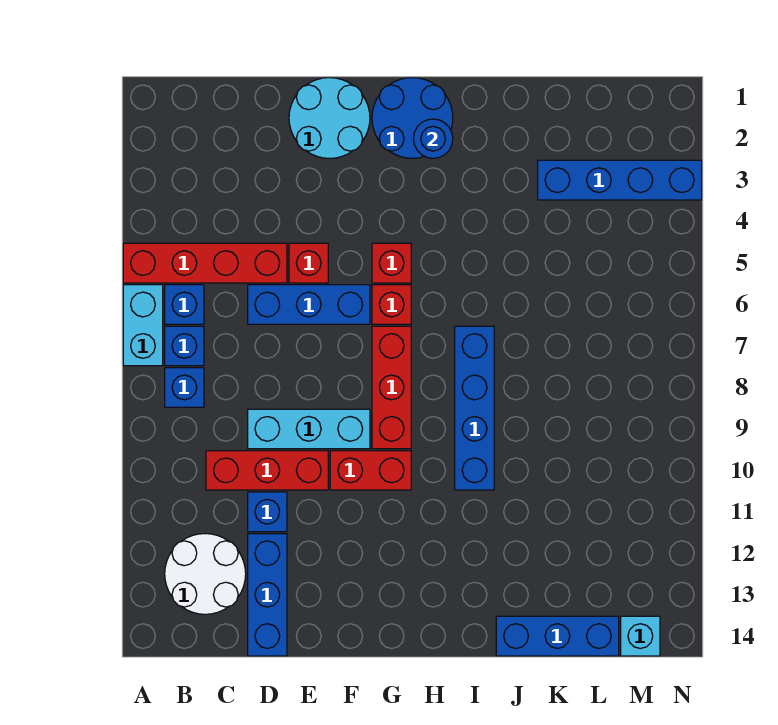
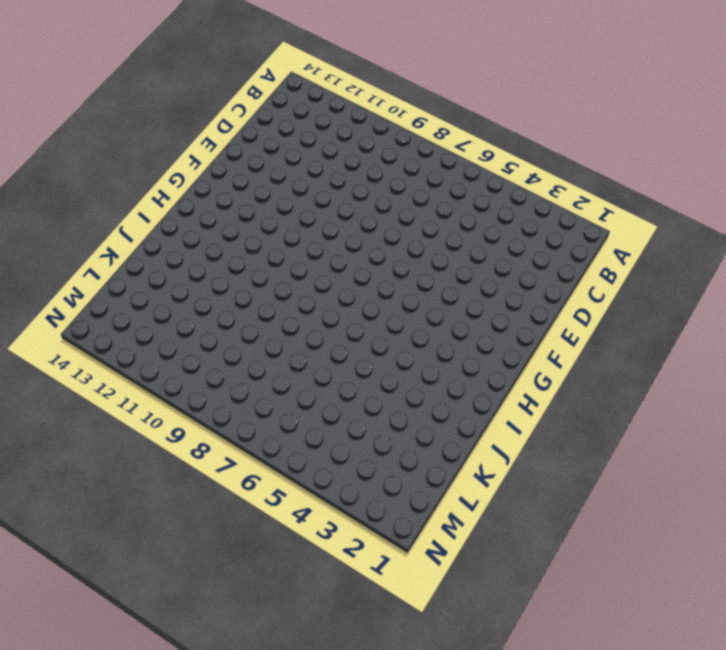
none -> red 1x4 brick [123,243,287,283]
none -> cyan 1x2 brick [123,285,163,366]
none -> blue 1x1 brick [165,285,204,324]

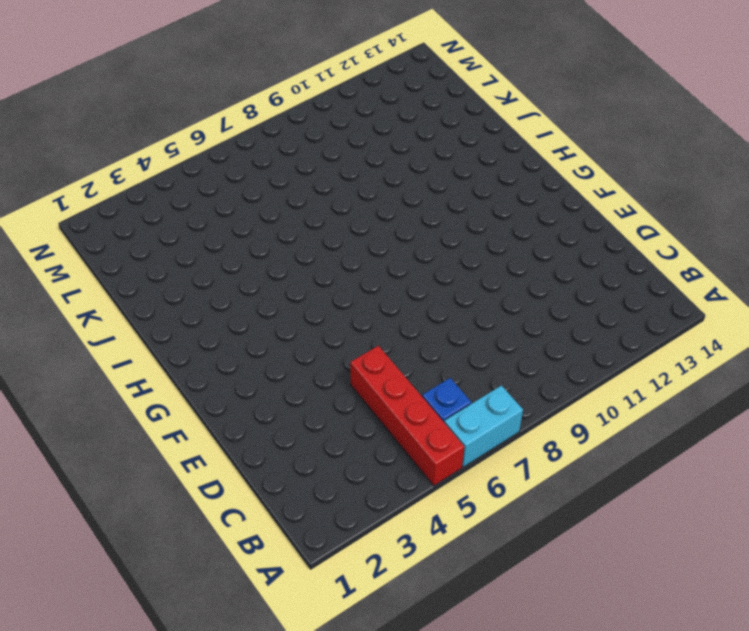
none -> blue 1x1 brick [165,326,204,366]
none -> blue 1x1 brick [165,368,204,407]
none -> white 2x2 round brick [165,534,246,614]

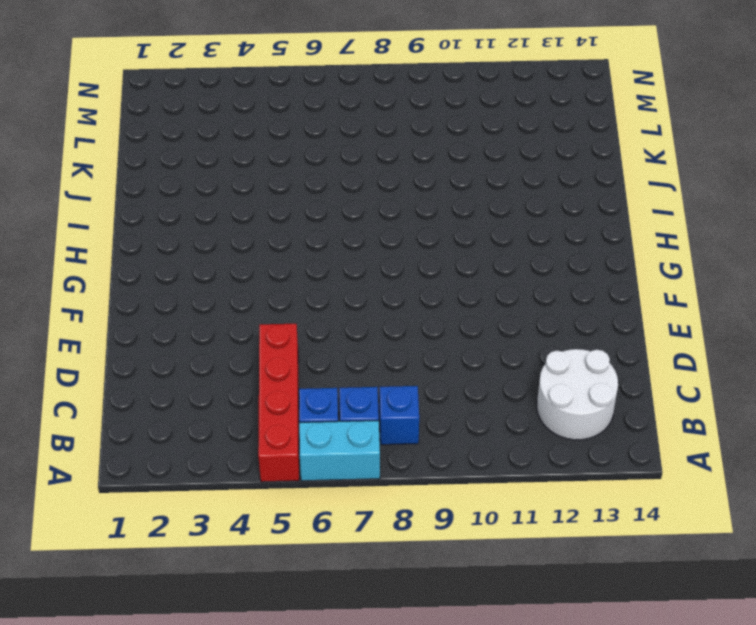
none -> red 1x3 brick [206,451,328,490]
none -> blue 1x3 brick [248,285,370,324]
none -> cyan 1x3 brick [248,409,370,449]

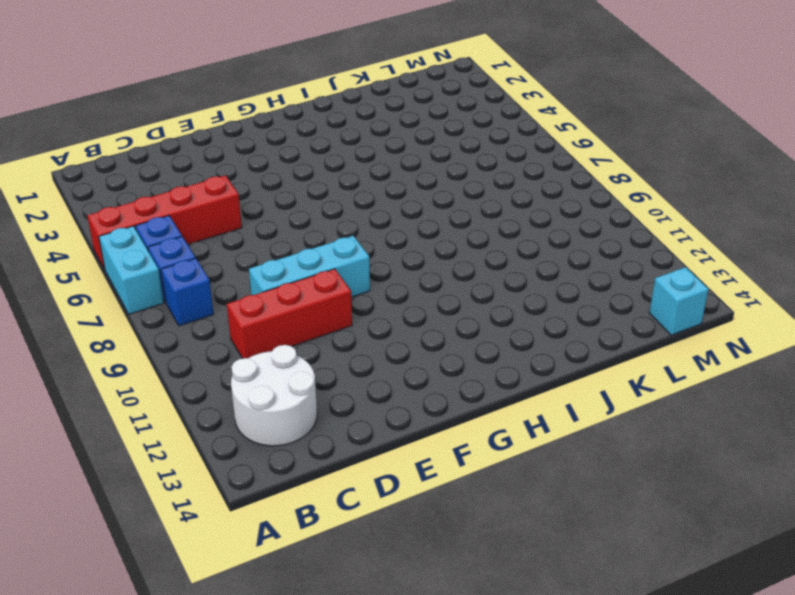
none -> blue 1x3 brick [248,285,370,324]
none -> blue 1x1 brick [248,492,287,532]
none -> blue 1x3 brick [248,534,287,656]

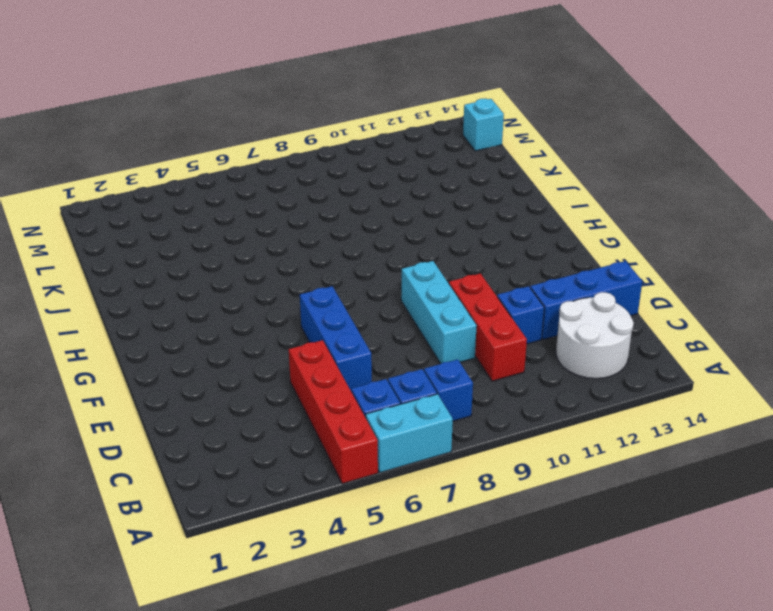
none -> cyan 2x2 round brick [289,78,370,158]
none -> red 1x1 brick [289,243,328,283]
none -> red 1x2 brick [330,451,411,490]

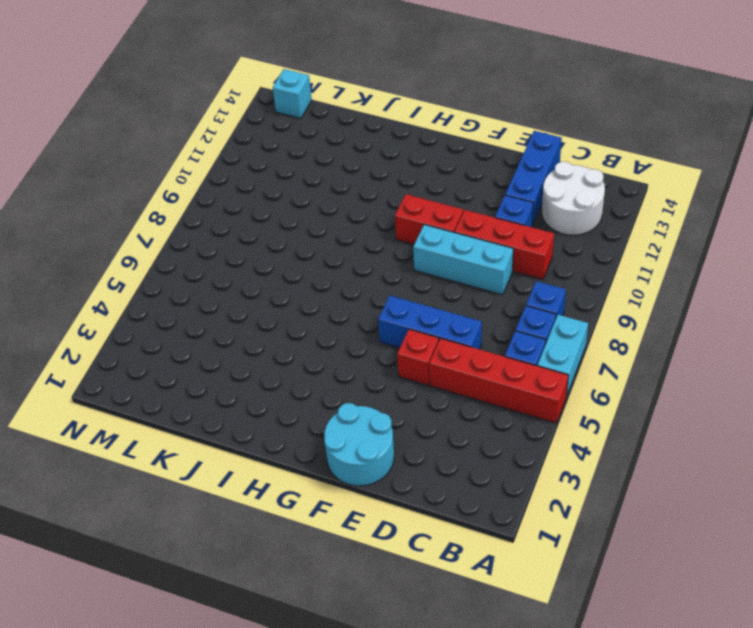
none -> blue 2x2 round brick [372,78,453,158]
none -> red 1x1 brick [372,243,411,283]
none -> red 1x1 brick [372,285,411,324]

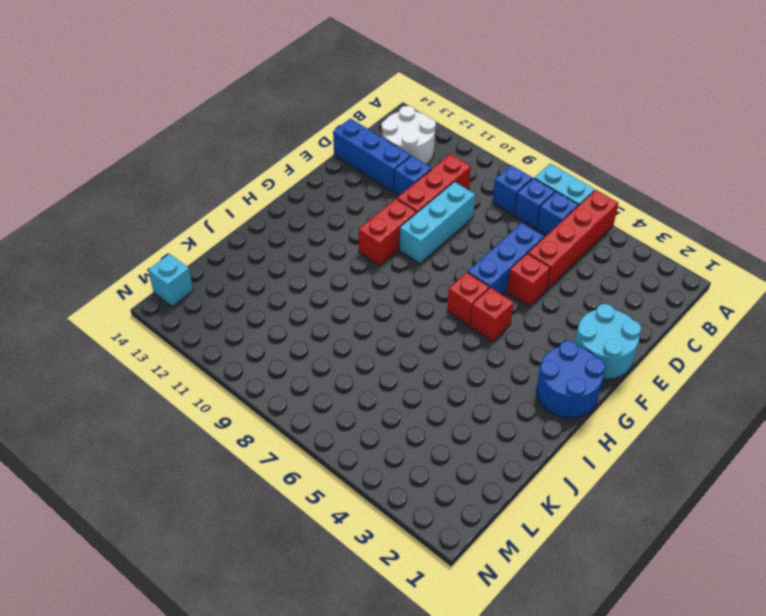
none -> red 1x3 brick [372,326,411,449]
none -> blue 1x4 brick [455,326,494,490]
none -> blue 1x3 brick [496,616,619,656]

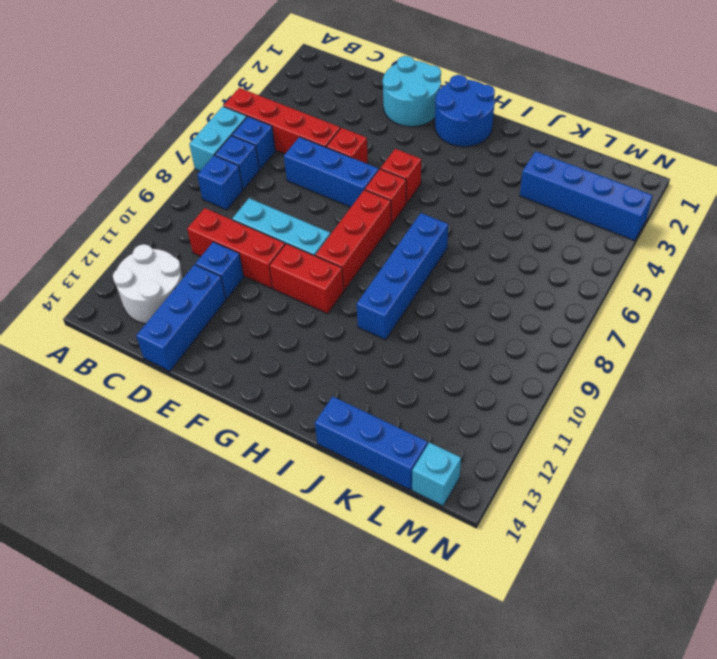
none -> blue 1x1 round brick [413,119,453,158]

